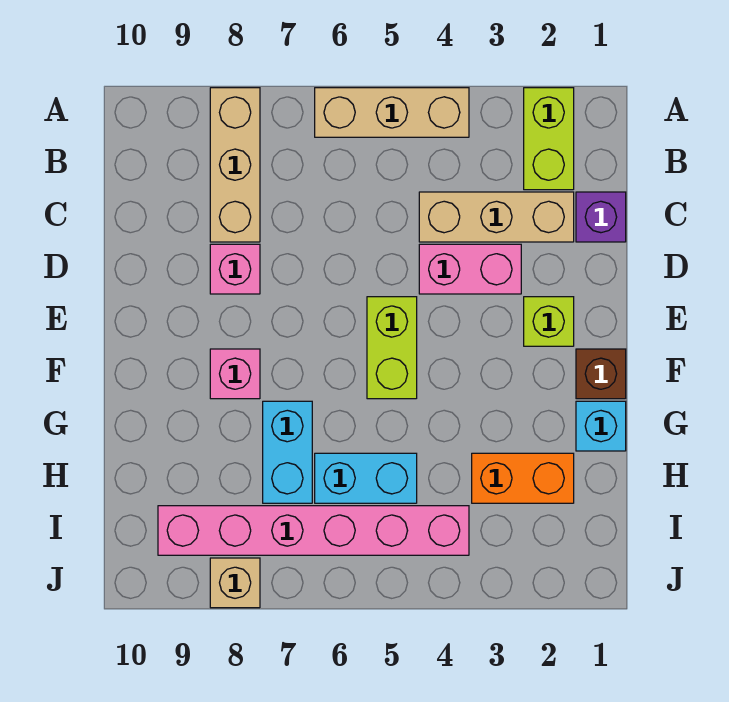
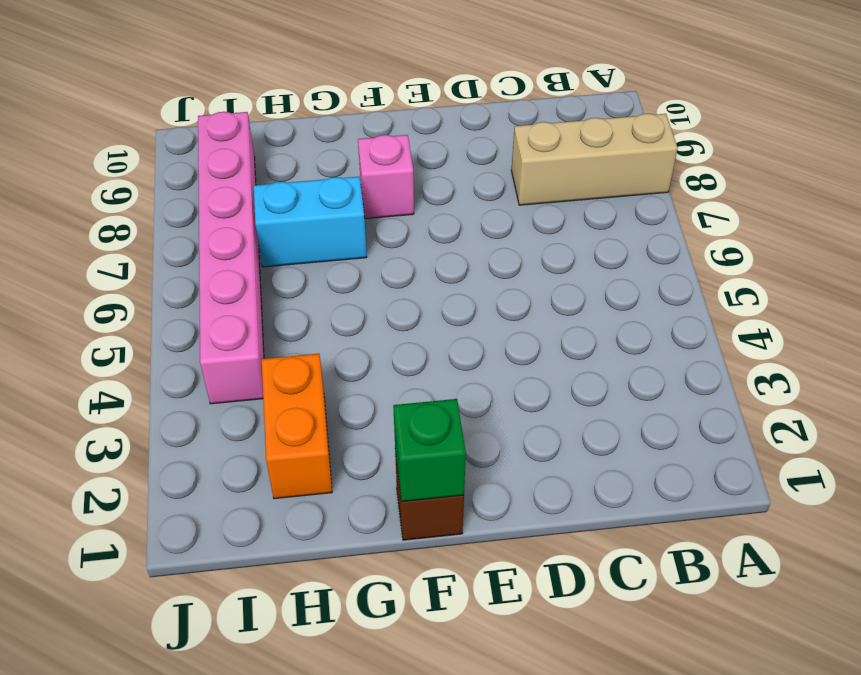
green 1x1 brick [393,399,466,502] -> none
none -> lime 1x2 brick [524,88,574,190]
none -> tan 1x3 brick [315,88,469,137]
none -> purple 1x1 brick [576,192,626,242]

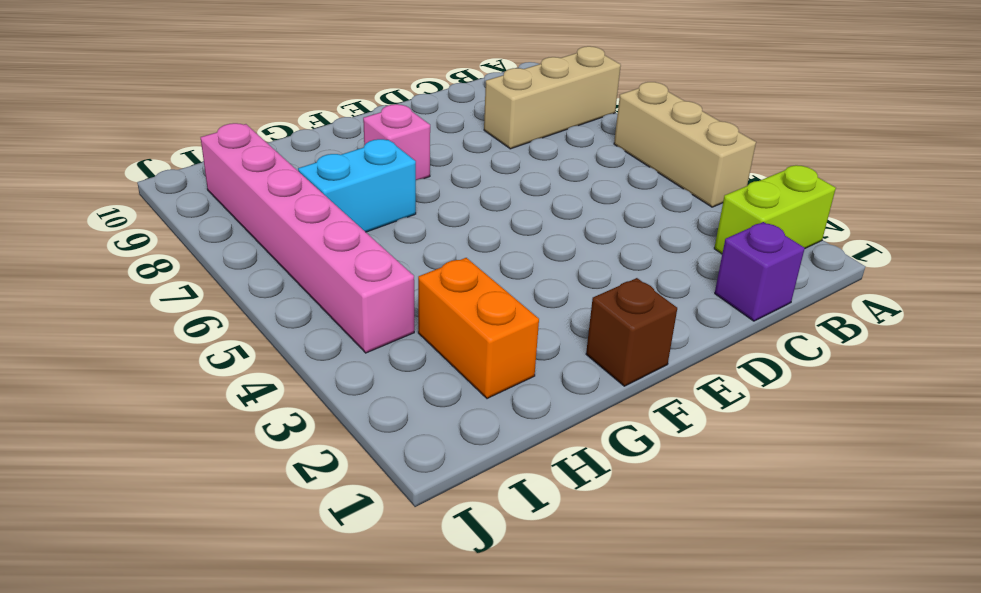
none -> tan 1x3 brick [419,192,574,242]
none -> pink 1x2 brick [419,244,521,294]
none -> pink 1x1 brick [210,244,260,294]

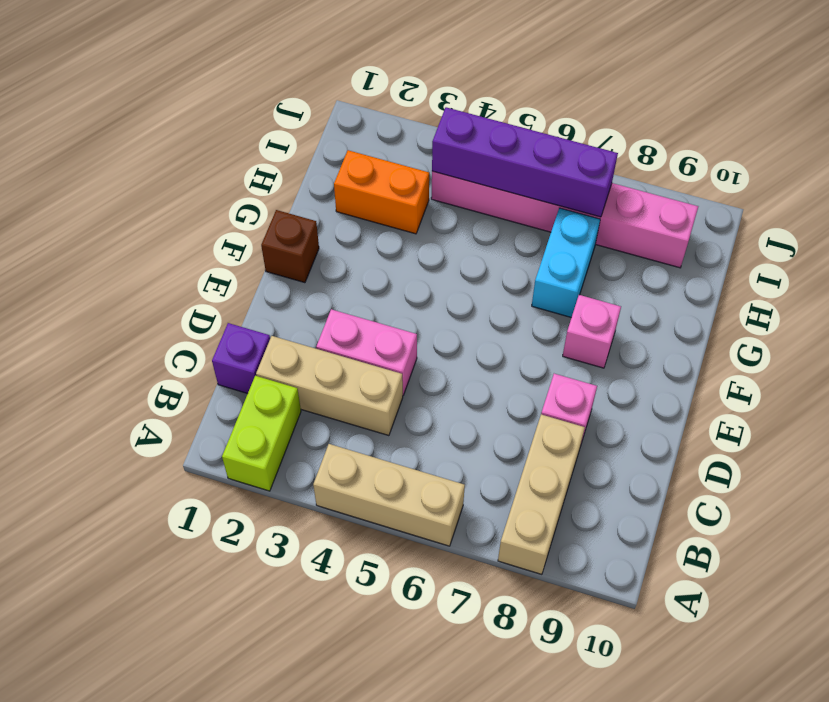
purple 1x4 brick [432,107,618,217] -> none
none -> lime 1x1 brick [524,297,574,346]
none -> lime 1x2 brick [367,297,417,399]
none -> cyan 1x1 brick [576,401,626,451]

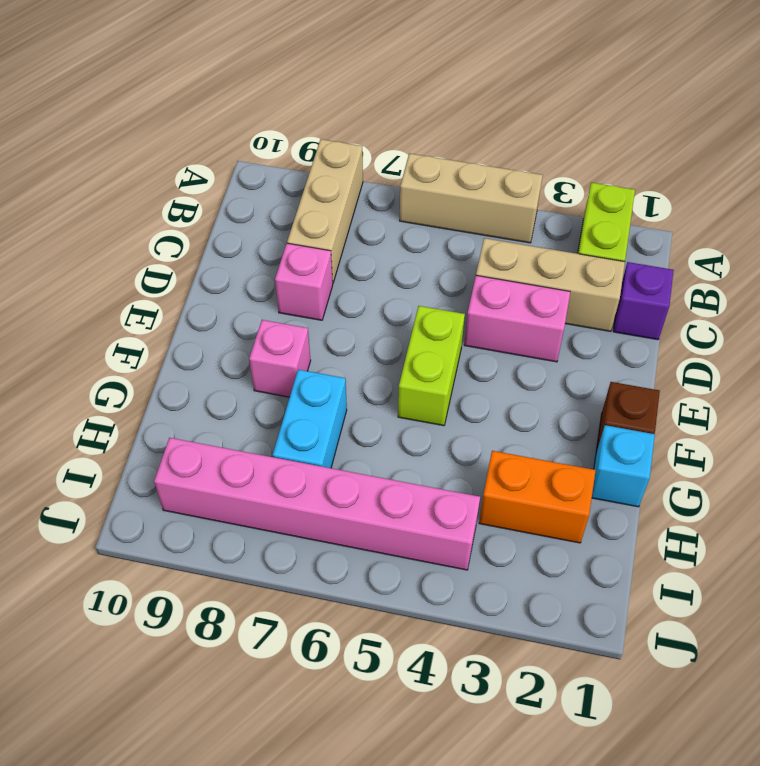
none -> lime 1x1 brick [524,297,574,346]
none -> cyan 1x2 brick [315,453,417,503]
none -> tan 1x1 brick [210,558,260,608]

